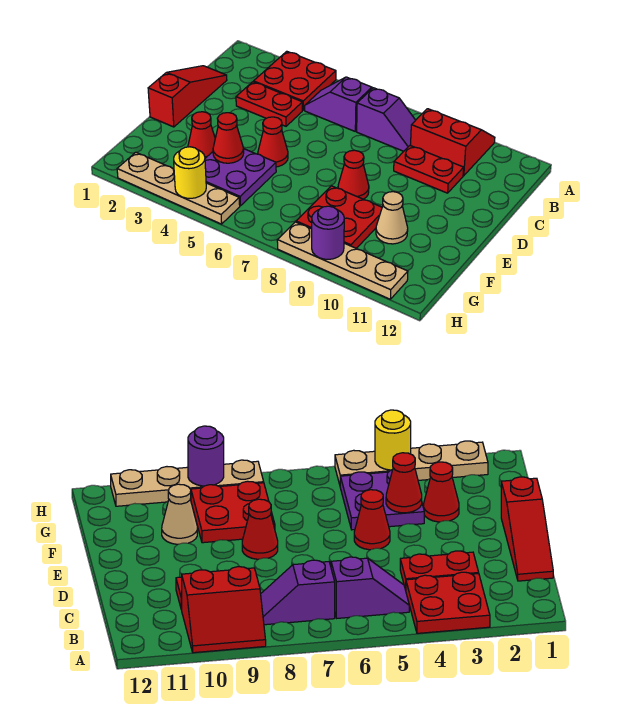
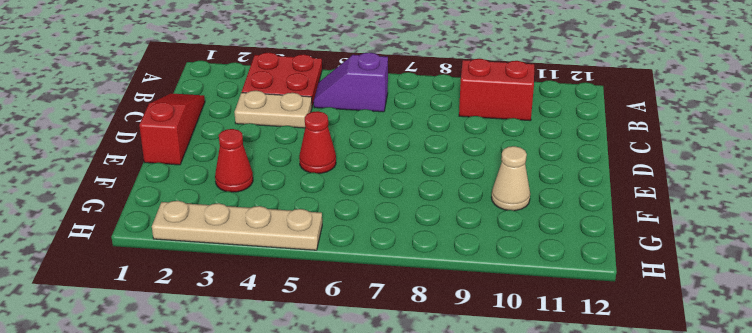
tan 1x2 plate [234,91,312,128] -> red 1x2 plate [236,82,302,126]
none -> purple 1x2 slope [357,88,416,151]
none -> red 1x2 plate [394,145,464,193]
none -> red 1x1 cone [338,150,369,199]

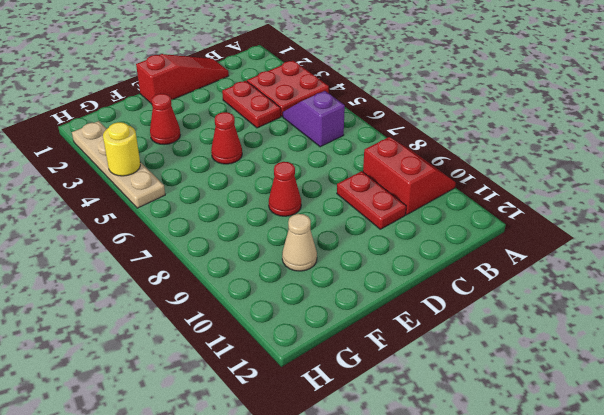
none -> purple 1x2 slope [357,88,416,151]
none -> purple 2x2 plate [205,149,276,206]
none -> red 2x2 plate [296,186,382,248]

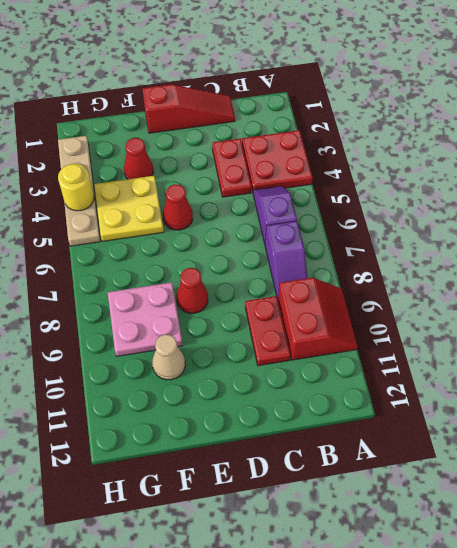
yellow 2x2 plate [94,176,164,241] -> purple 2x2 plate [205,149,276,206]
pink 2x2 plate [108,282,183,356] -> red 2x2 plate [296,186,382,248]
none -> tan 1x4 plate [277,222,408,299]
none -> red 1x1 cone [213,113,244,163]
none -> purple 1x1 round brick [312,206,344,259]

